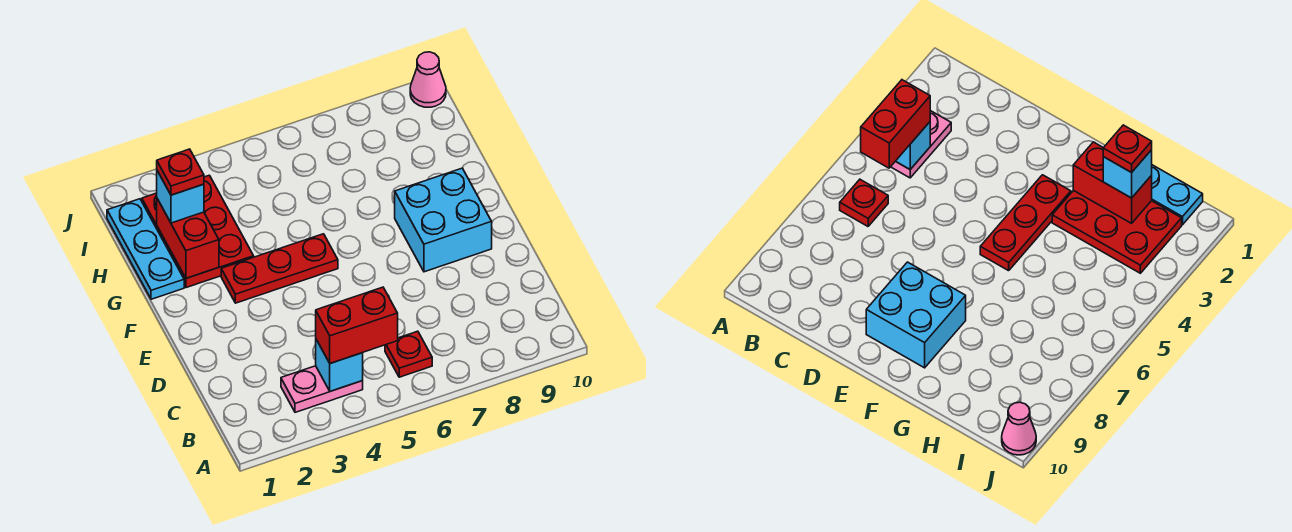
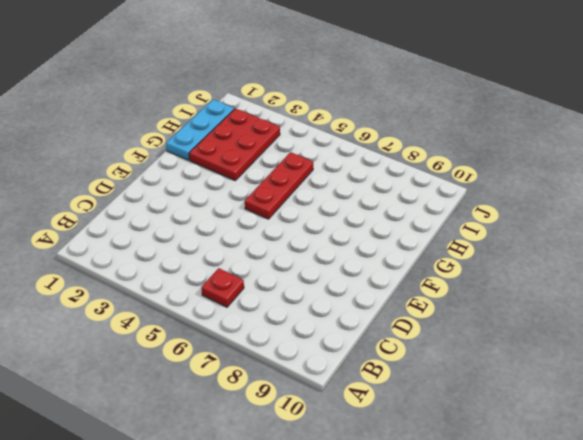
red 1x3 plate [245,152,313,219] -> red 1x3 plate turned to [221,234,338,303]
none -> pink 1x2 plate [281,366,363,412]
none -> cyan 2x2 brick [395,168,492,272]
none -> pink 1x1 cone [410,52,446,107]

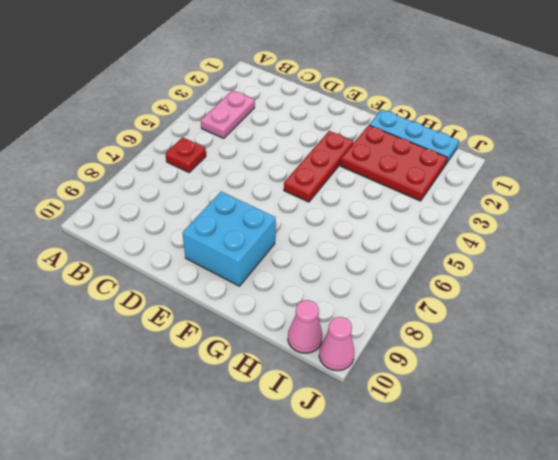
pink 1x1 cone [288,300,322,353] -> none
none -> cyan 1x1 brick [316,340,363,391]
none -> red 1x2 brick [157,199,219,278]
none -> red 1x2 brick [316,287,398,363]

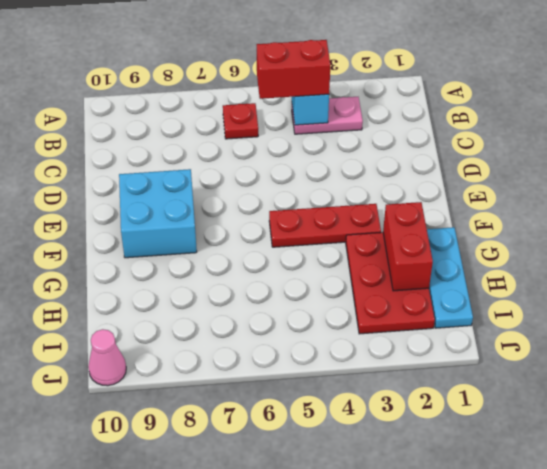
none -> cyan 1x1 brick [157,171,204,223]
none -> red 1x1 plate [157,149,204,195]

